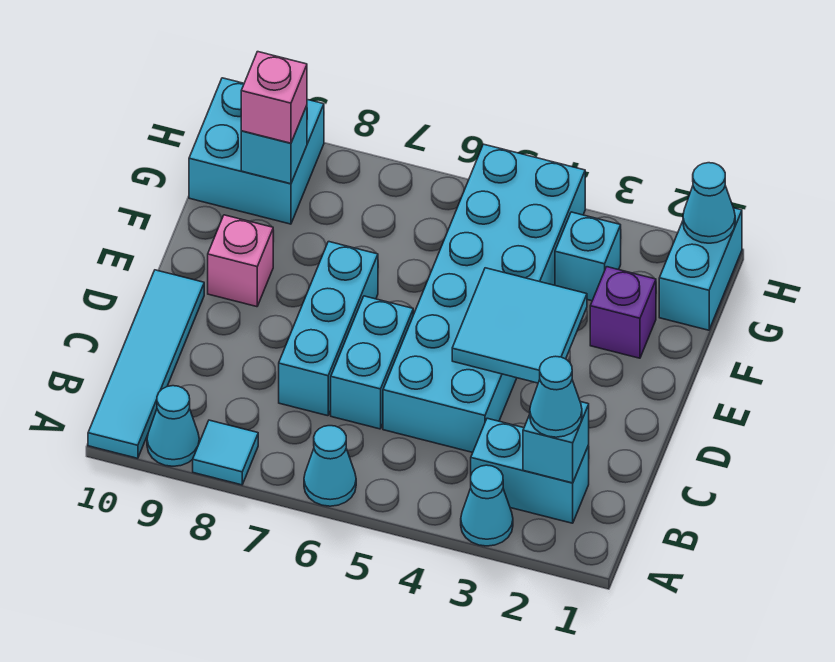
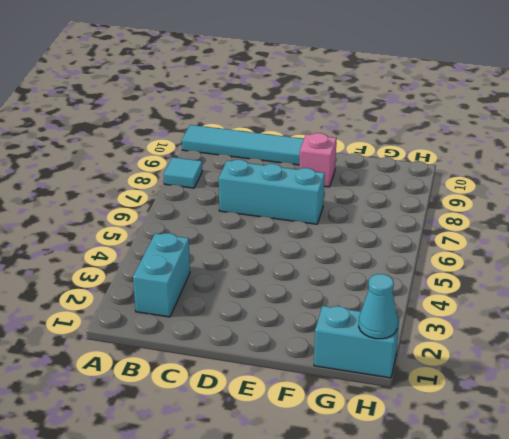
none -> cyan 1x1 cone [461,465,513,546]
none -> cyan 1x1 cone [304,426,356,506]
none -> cyan 1x1 cone [147,386,199,466]

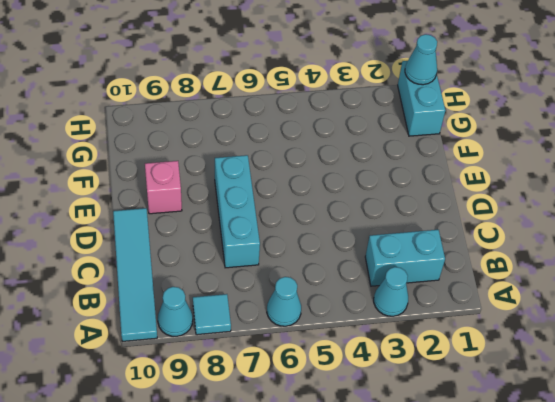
none -> cyan 2x6 brick [383,144,585,452]
none -> cyan 1x2 brick [331,296,413,429]
none -> purple 1x1 brick [590,267,656,358]

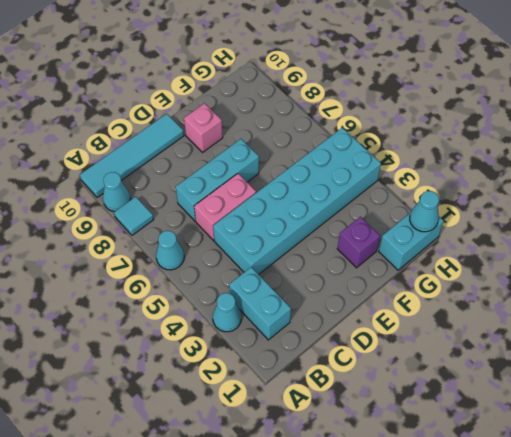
pink 1x2 brick [194,174,256,240] -> cyan 1x2 brick [331,296,413,429]
none -> cyan 1x1 brick [555,212,621,301]
none -> cyan 2x2 brick [189,78,324,224]
none -> cyan 1x1 brick [523,402,589,483]

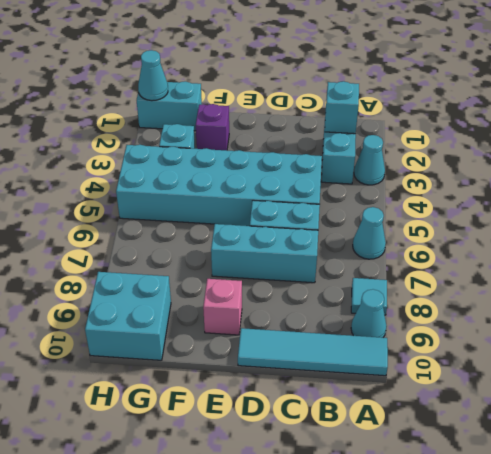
none -> cyan 2x2 tile [452,268,587,383]
none -> cyan 1x1 brick [241,106,307,184]
none -> cyan 1x1 cone [530,356,582,437]

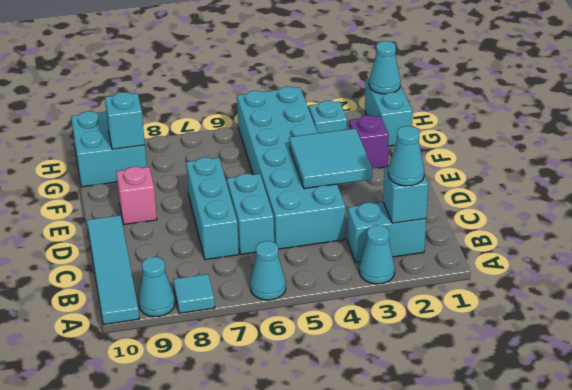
none -> pink 1x1 brick [241,52,307,143]

